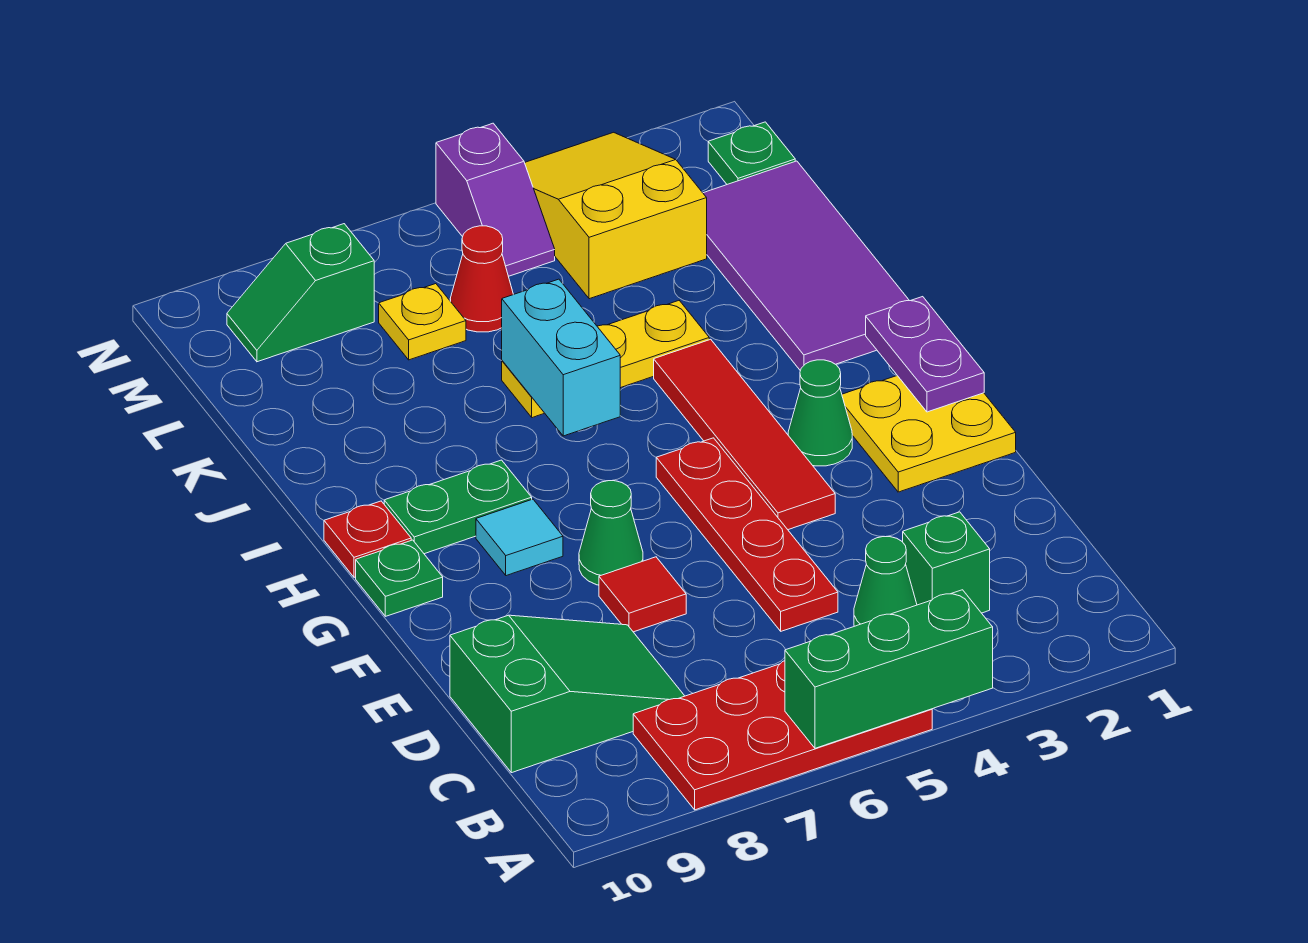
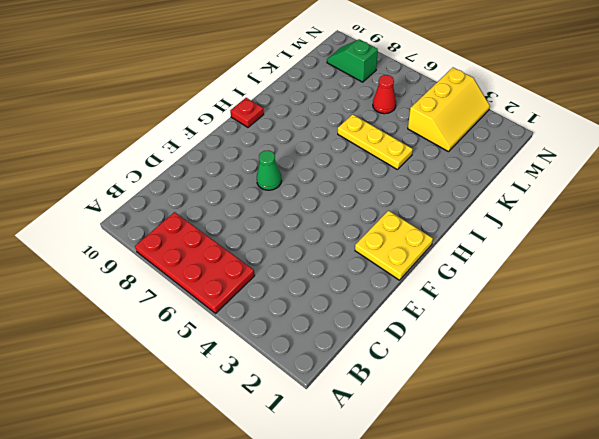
yellow 2x3 slope [408,68,490,152] -> yellow 2x3 slope turned to [525,132,707,299]
none -> green 1x1 brick [903,512,990,613]
none -> green 1x1 cone [854,537,917,626]
none -> green 2x3 slope [450,615,684,773]

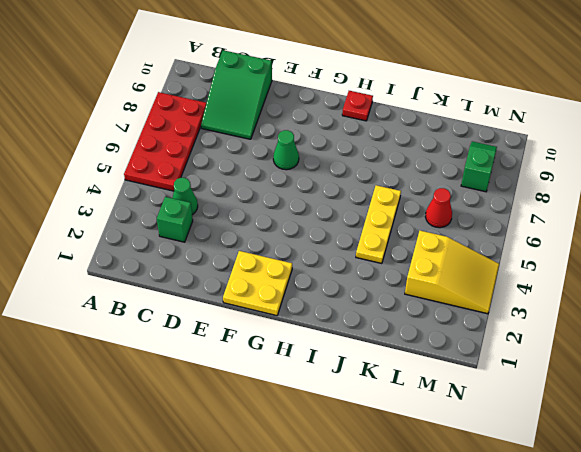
none -> red 1x4 plate [656,438,838,631]
none -> red 1x1 tile [599,557,686,632]
none -> red 1x4 tile [654,339,835,530]

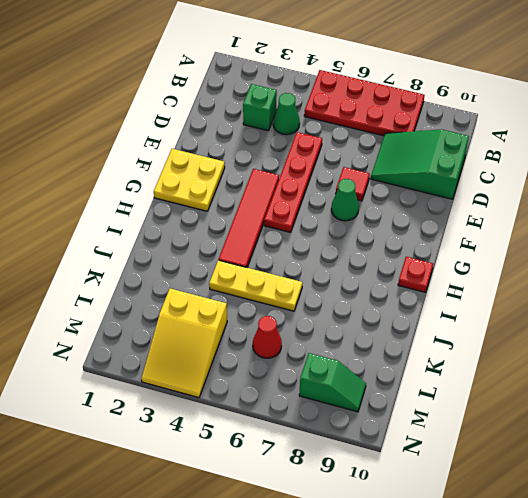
none -> green 1x1 cone [788,360,852,466]
none -> cyan 1x1 tile [476,499,563,576]
none -> green 1x1 plate [356,540,443,616]

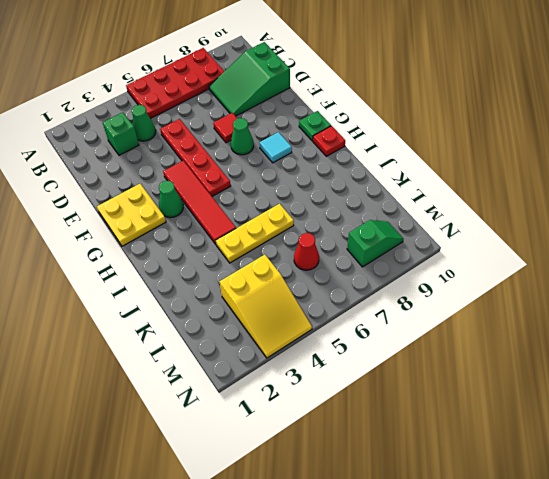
none -> green 1x2 plate [384,460,532,554]
none -> purple 2x4 tile [703,161,909,371]
none -> yellow 1x1 plate [379,284,466,360]

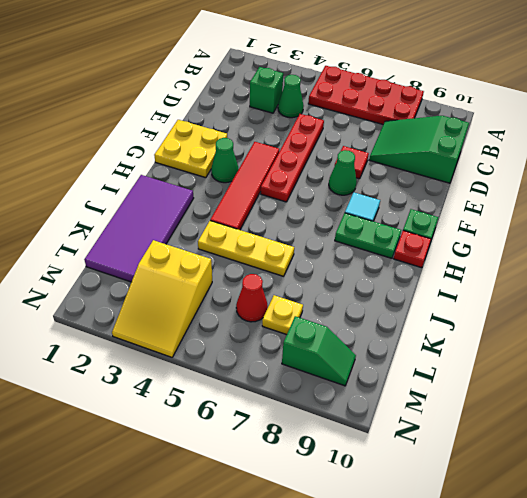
none -> green 1x1 plate [708,122,795,184]
none -> purple 1x2 slope [436,123,555,276]
none -> green 1x3 brick [785,590,993,748]

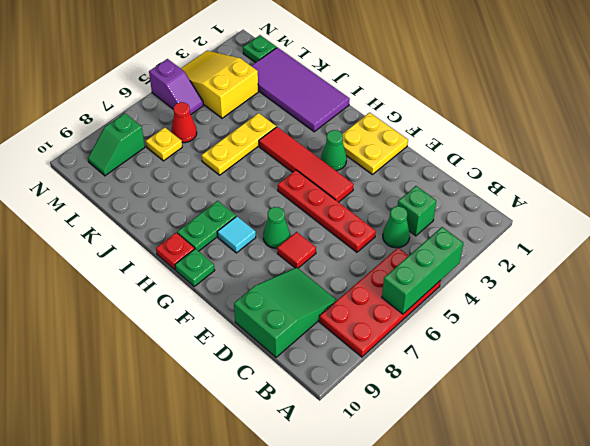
none -> purple 1x2 plate [866,297,984,412]
none -> cyan 1x2 brick [502,279,620,436]

